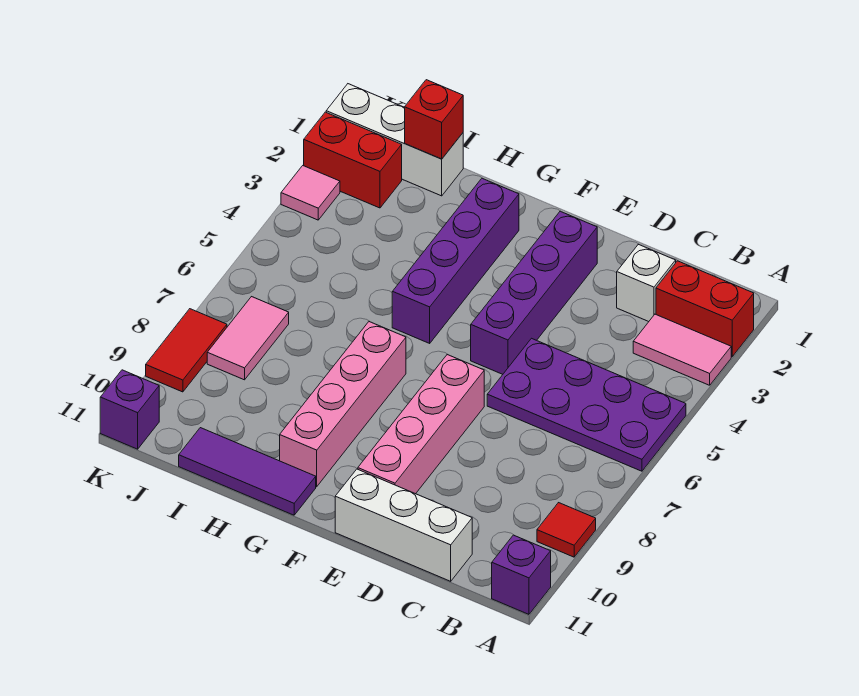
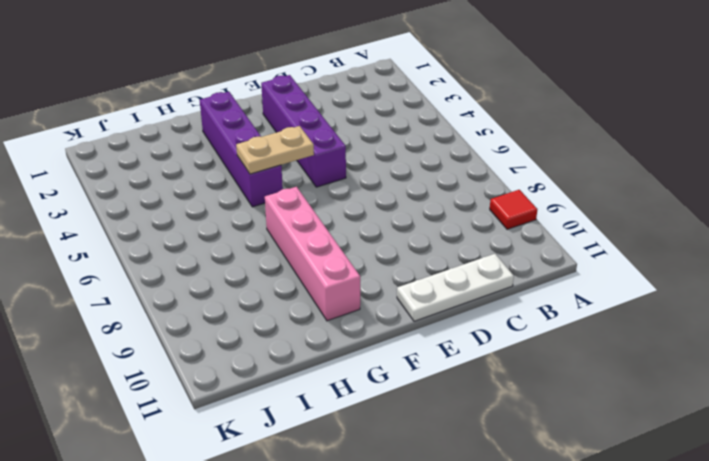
white 1x3 plate [397,254,514,321] -> white 1x3 brick [335,469,472,581]
tan 1x2 plate [236,126,314,174] -> none
none -> red 1x2 brick [656,261,754,357]
none -> pink 1x2 tile [633,314,731,385]
none -> purple 2x4 plate [487,338,686,471]

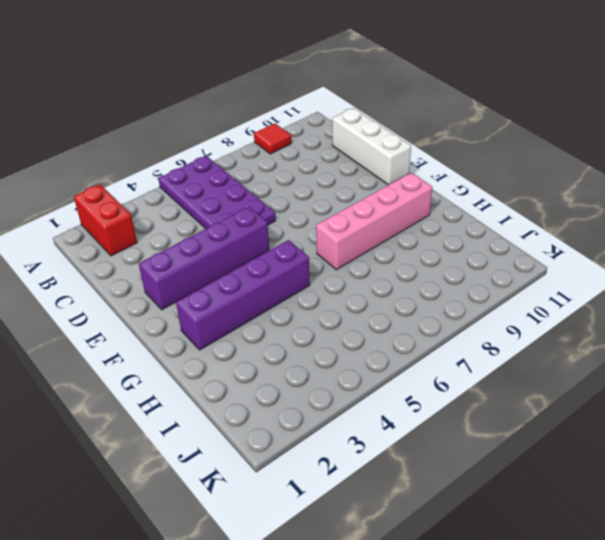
none -> pink 1x2 tile [633,314,731,385]
none -> purple 1x1 brick [492,535,551,614]
none -> white 1x1 brick [617,244,676,322]

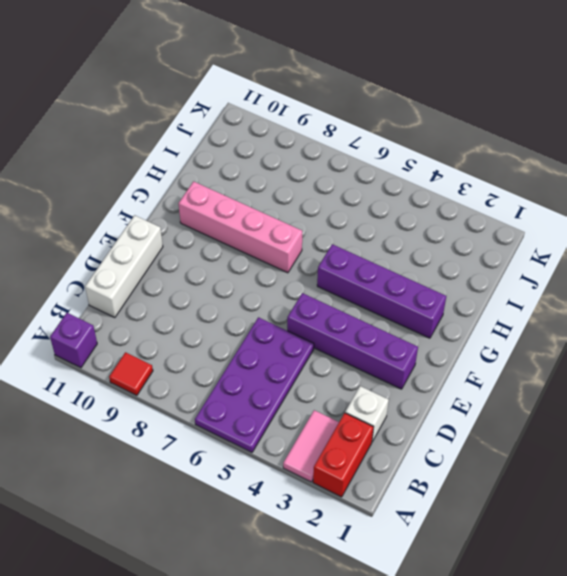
none -> pink 1x4 brick [358,354,484,494]
none -> purple 1x3 tile [179,428,316,515]
none -> white 1x3 brick [326,84,463,196]

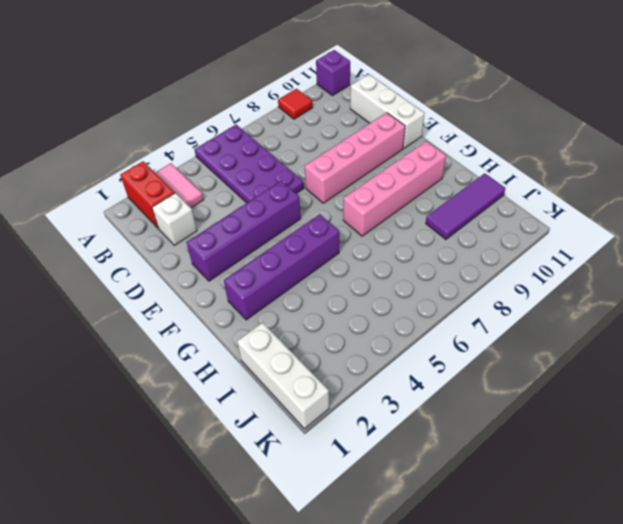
purple 1x3 tile [426,173,505,239] -> purple 1x3 tile turned to [179,428,316,515]
none -> red 1x2 brick [304,112,402,208]
none -> pink 1x2 tile [207,297,289,380]
none -> pink 1x1 tile [281,166,340,220]

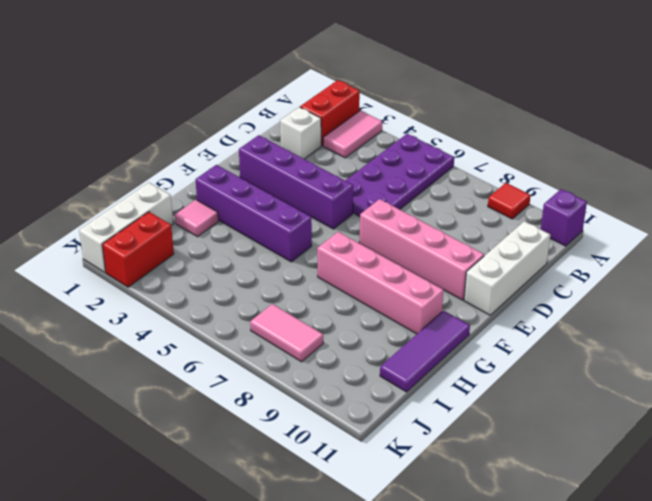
pink 1x1 tile [175,200,218,237] -> pink 1x1 tile moved to [281,166,340,220]
none -> red 1x2 tile [146,309,227,392]
none -> purple 1x1 brick [100,370,159,449]
none -> red 1x1 brick [405,80,463,159]

